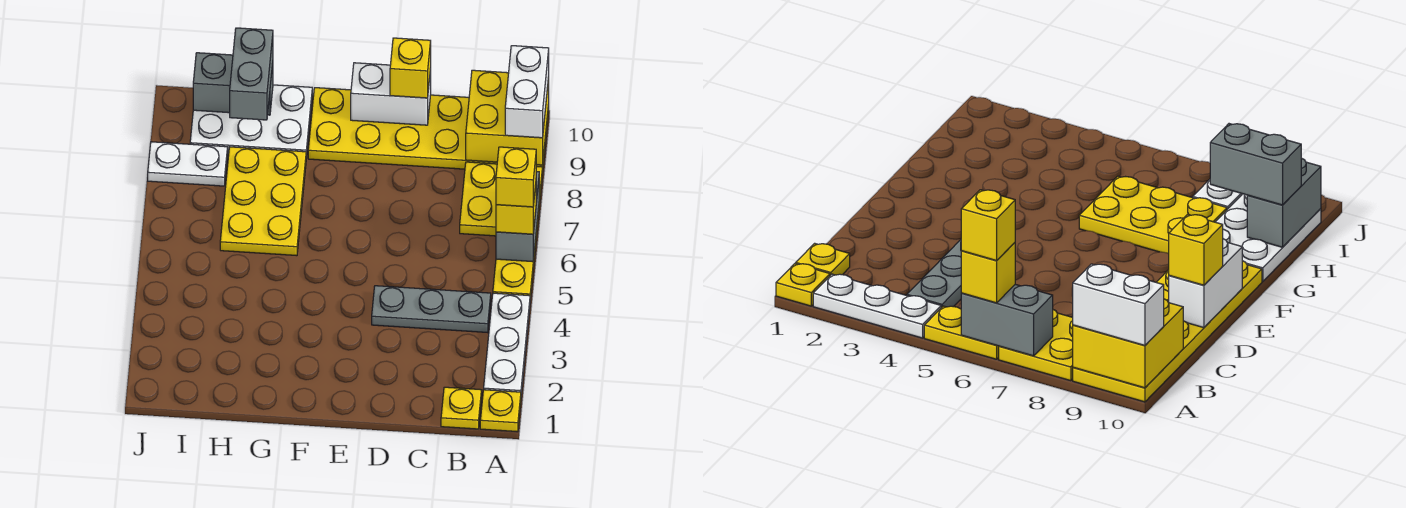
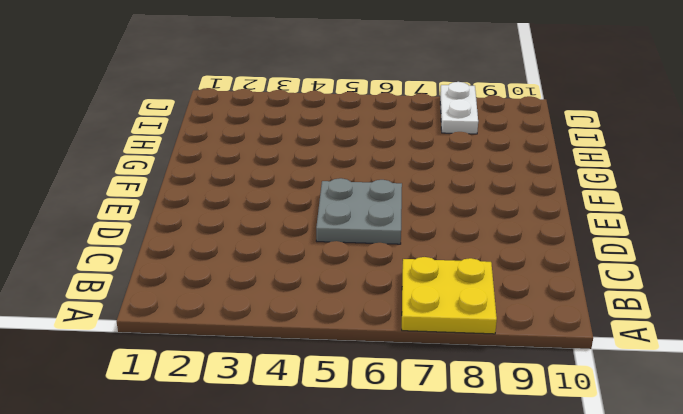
grey 2x2 plate [316,178,402,244] -> none
none -> yellow 1x1 plate [480,390,521,432]
none -> white 1x3 plate [484,293,530,395]
none -> yellow 1x2 plate [493,240,536,301]

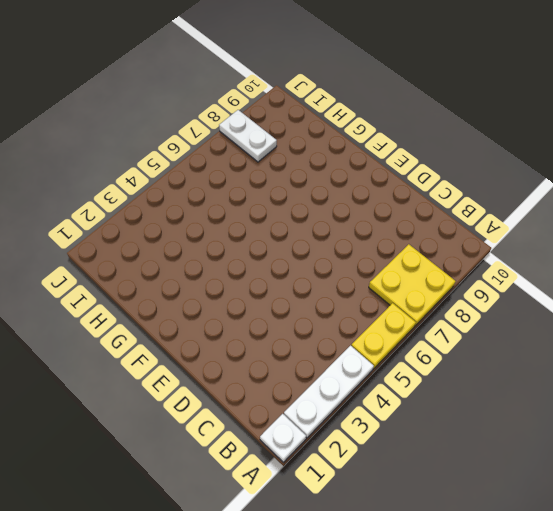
white 1x1 plate [260,414,306,462] -> yellow 1x1 plate [480,390,521,432]
none -> yellow 2x6 plate [308,88,549,169]
none -> yellow 1x1 plate [441,387,482,429]
none -> grey 1x3 plate [372,286,491,333]

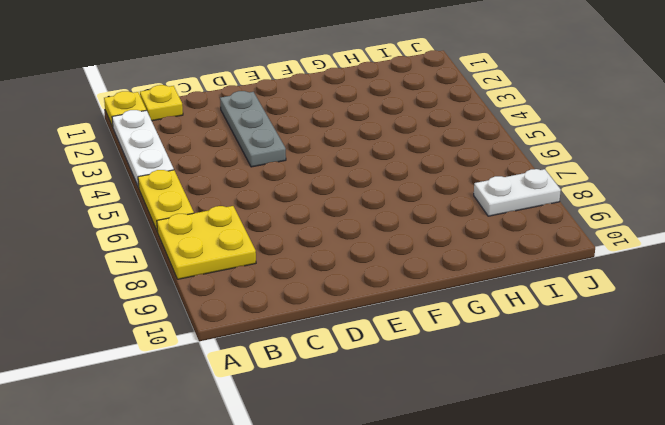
grey 1x3 plate [220,91,286,167] -> grey 1x3 plate turned to [372,286,491,333]
none -> yellow 2x6 plate [308,88,549,169]
none -> yellow 2x3 plate [220,147,306,256]
none -> white 2x3 plate [190,85,312,158]

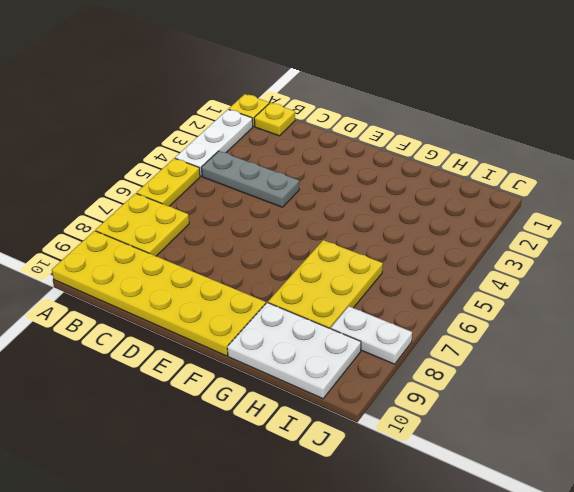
none -> grey 1x2 brick [496,172,539,262]
none -> yellow 2x2 brick [466,70,549,165]
none -> white 1x2 brick [351,63,431,125]

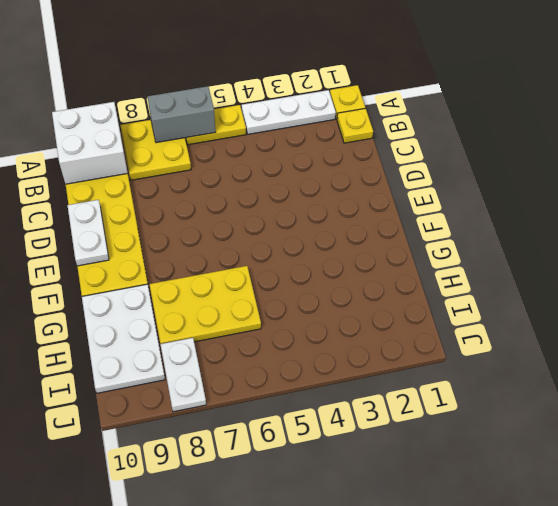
white 2x2 brick [52,102,128,184] -> yellow 2x2 brick [466,70,549,165]
white 1x2 plate [67,200,109,266] -> white 1x2 brick [351,63,431,125]
none -> grey 1x3 plate [372,286,491,333]
none -> grey 1x2 brick [193,53,273,115]
none -> yellow 1x1 brick [496,185,536,234]

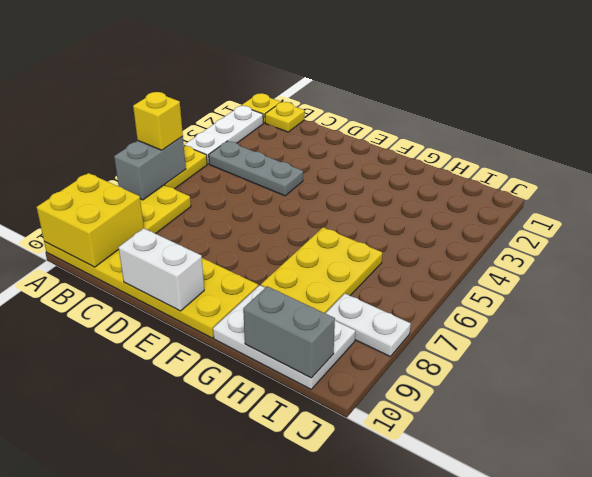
none -> white 1x2 brick [505,46,549,138]
none -> yellow 1x1 brick [390,38,431,98]
none -> grey 1x2 brick [230,28,273,120]

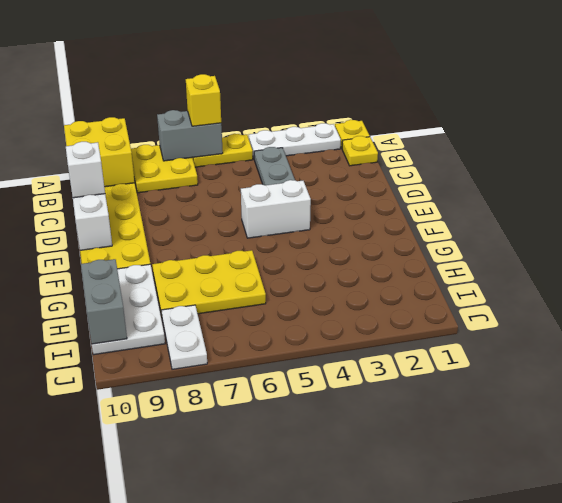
white 1x1 brick [66,142,105,198] -> yellow 1x1 brick [390,38,431,98]
white 1x2 brick [241,180,311,238] -> white 1x2 brick moved to [505,46,549,138]
none -> grey 1x2 brick [230,28,273,120]
none -> yellow 1x1 brick [496,147,536,207]

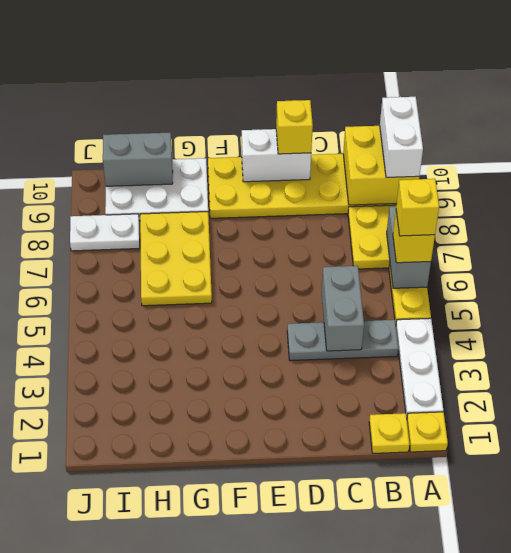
grey 1x2 brick [321,266,364,351] -> grey 1x2 brick moved to [230,28,273,120]

